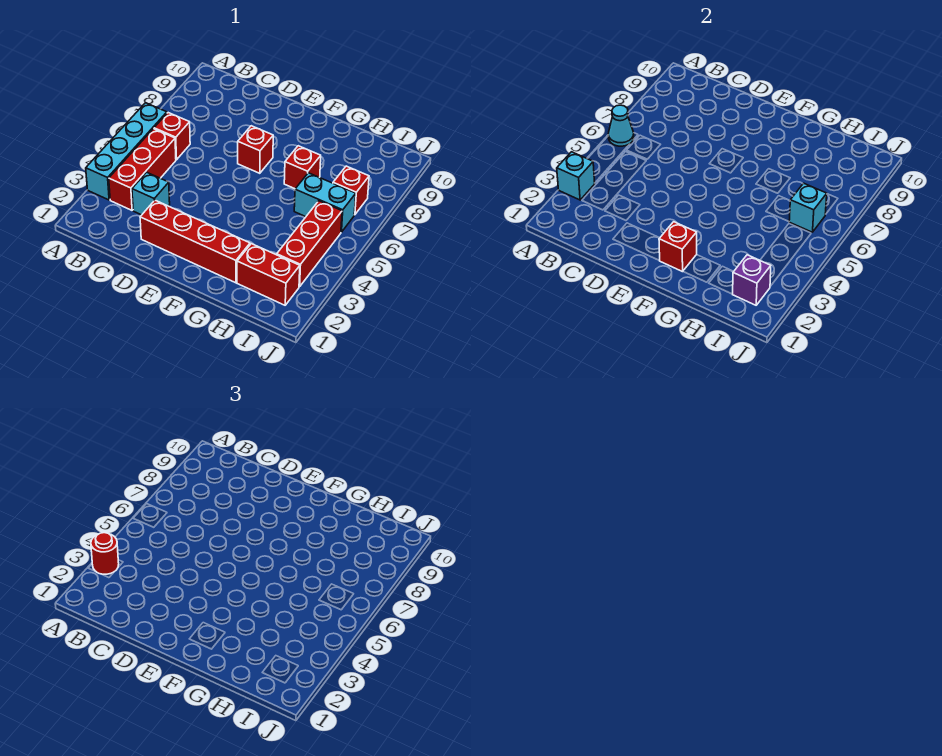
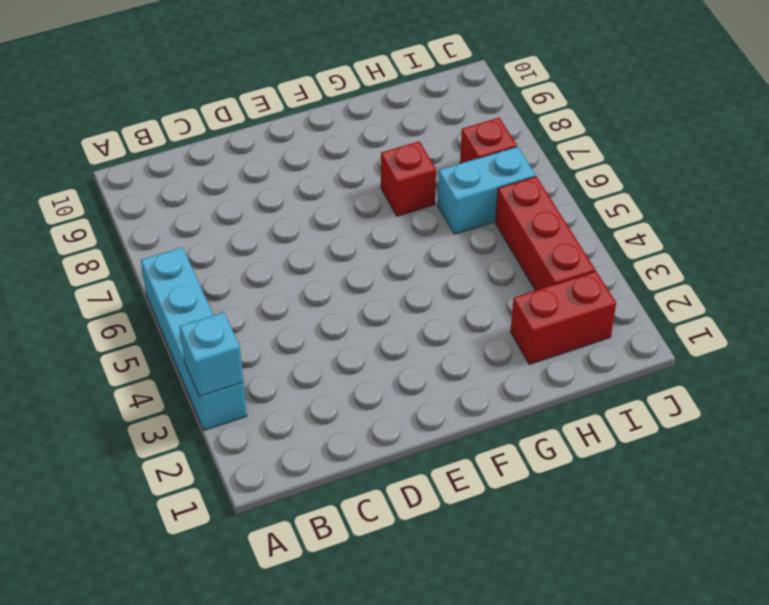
none -> red 1x3 brick [109,129,176,210]
none -> red 1x1 brick [154,113,190,160]
none -> cyan 1x1 brick [132,172,170,215]

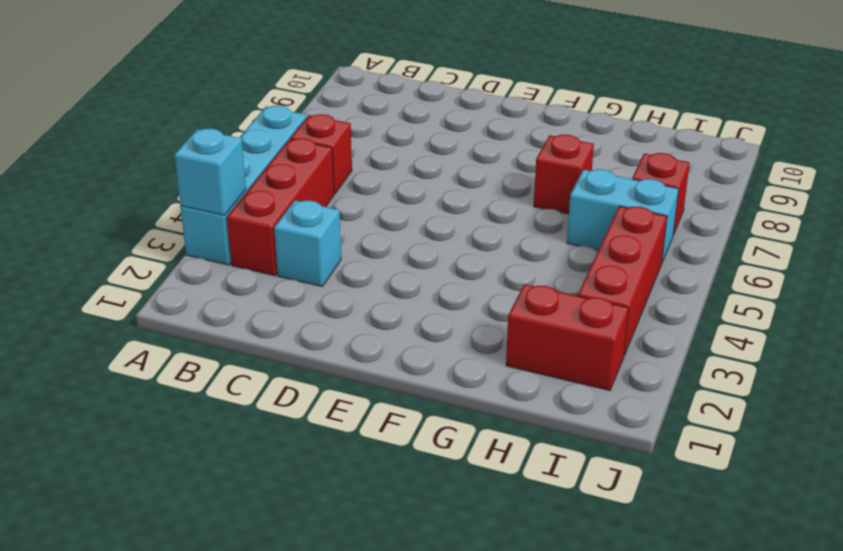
none -> red 1x4 brick [140,200,250,283]
none -> red 1x1 brick [238,126,273,173]
none -> cyan 1x1 cone [608,105,634,146]

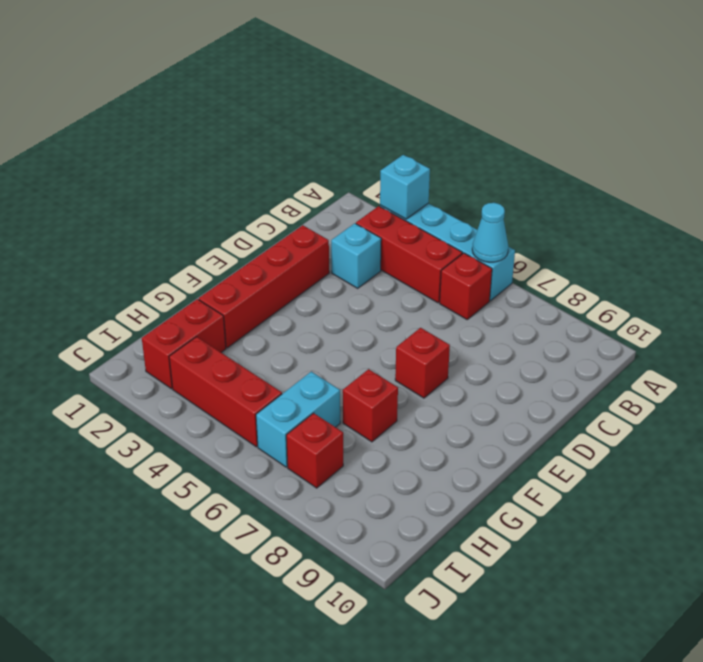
none -> red 1x1 brick [659,222,697,272]
none -> purple 1x1 brick [733,255,771,305]
none -> cyan 1x1 brick [789,183,827,232]

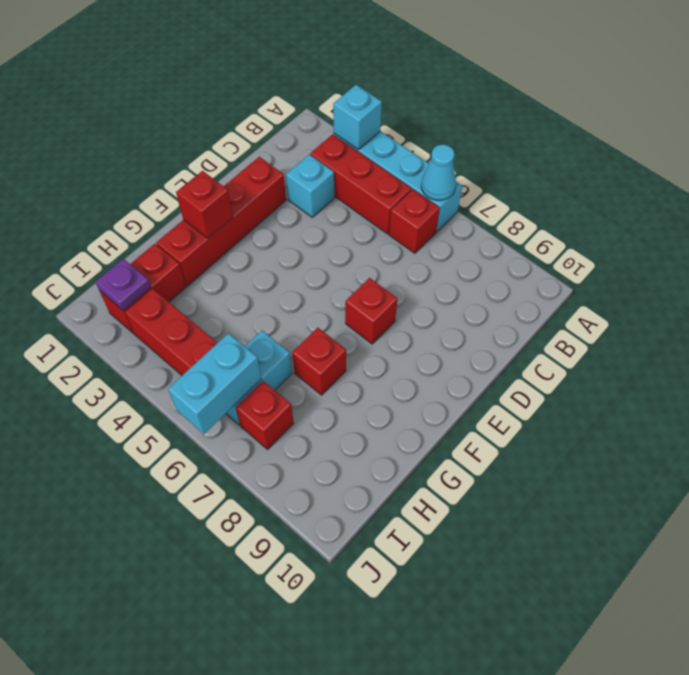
purple 1x1 plate [95,259,151,311] -> purple 1x1 brick [733,255,771,305]
cyan 1x2 brick [168,333,261,434] -> cyan 1x1 brick [789,183,827,232]
none -> red 1x1 round brick [91,533,119,575]

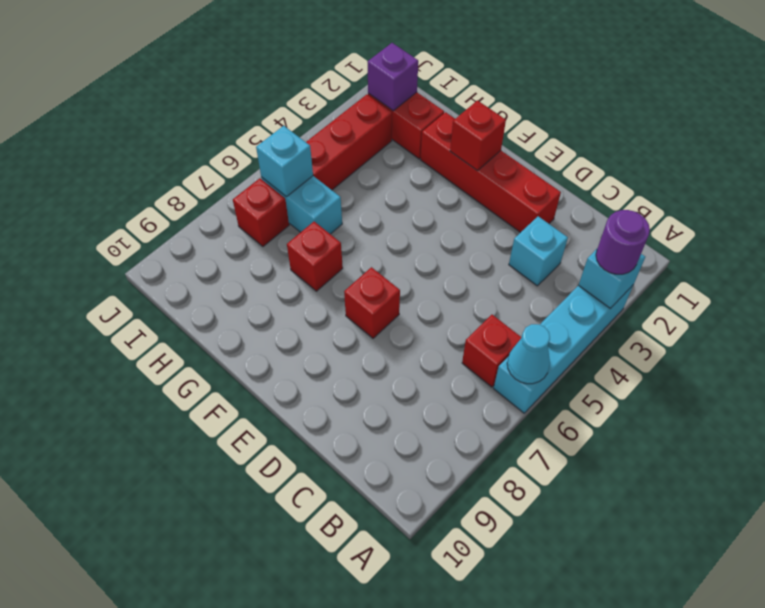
purple 1x1 round brick [596,210,650,274] -> red 1x1 round brick [91,533,119,575]
none -> red 1x3 brick [109,129,176,210]

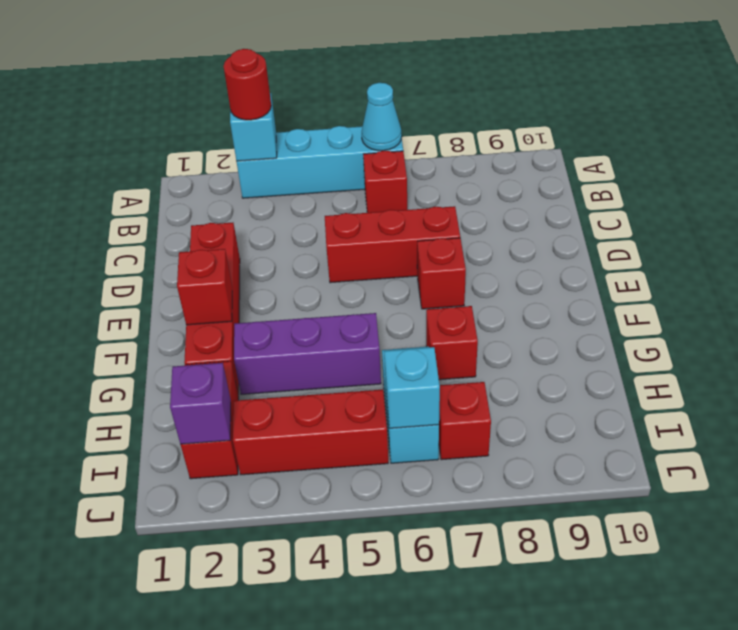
red 1x3 brick [325,206,460,283] -> red 1x3 brick moved to [109,129,176,210]
purple 1x3 brick [234,313,381,395] -> none
none -> cyan 1x1 brick [132,172,170,215]

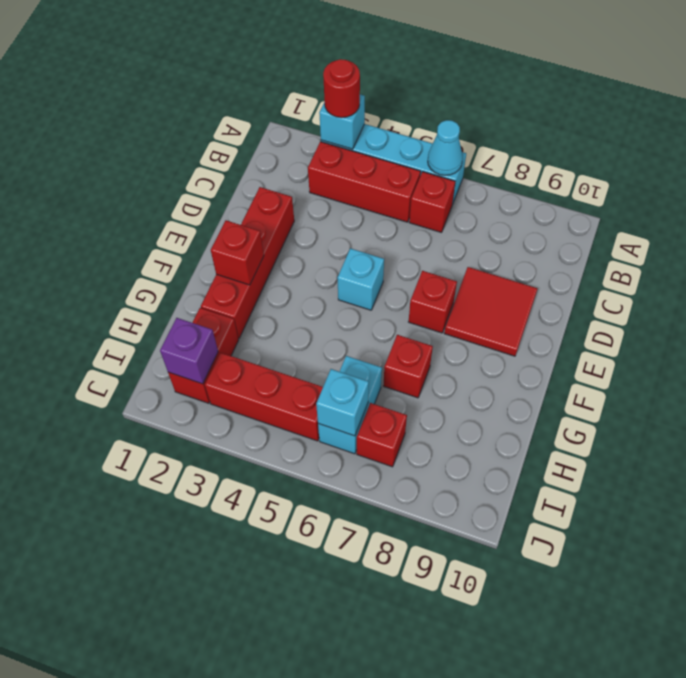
red 2x2 tile [444,267,537,356] -> none
cyan 1x1 brick [337,248,384,310] -> cyan 1x1 brick moved to [132,172,170,215]

